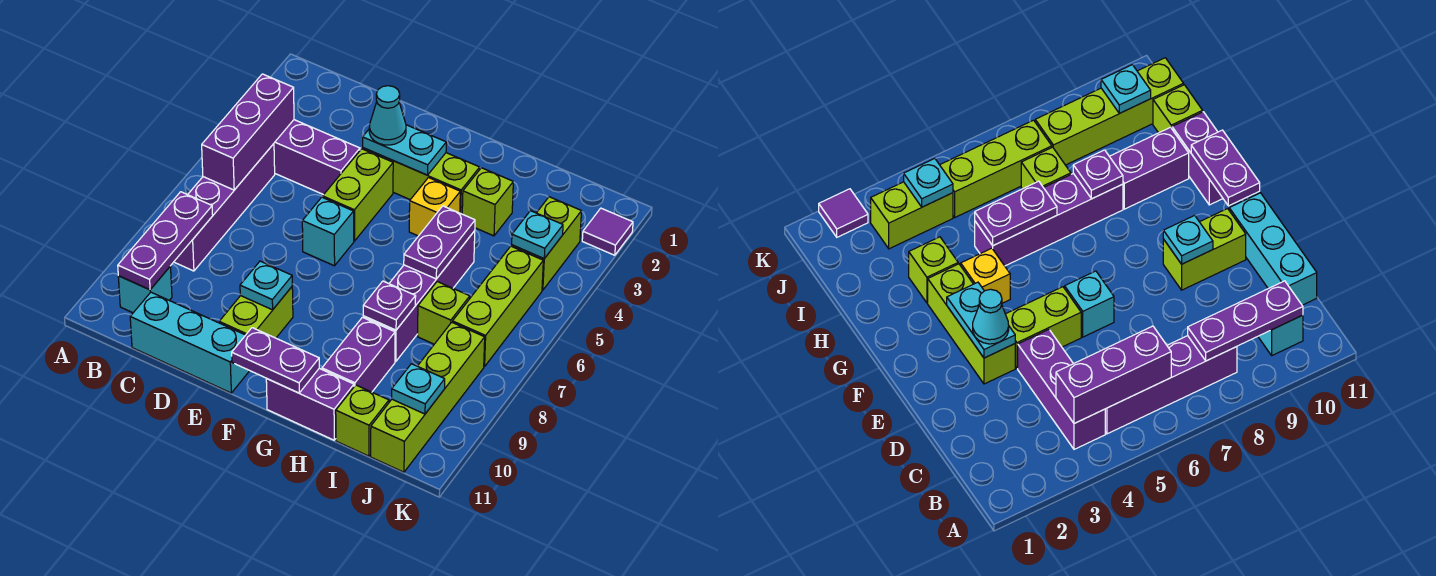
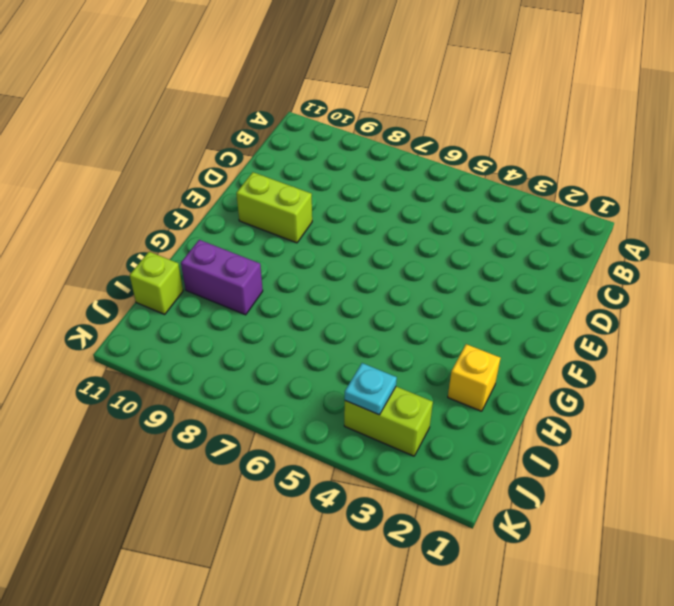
yellow 1x1 brick [448,344,501,411] -> yellow 1x1 brick moved to [409,178,460,236]
none -> purple 1x3 brick [274,120,360,195]
none -> purple 1x4 brick [174,144,275,271]
none -> cyan 1x1 brick [118,266,172,313]

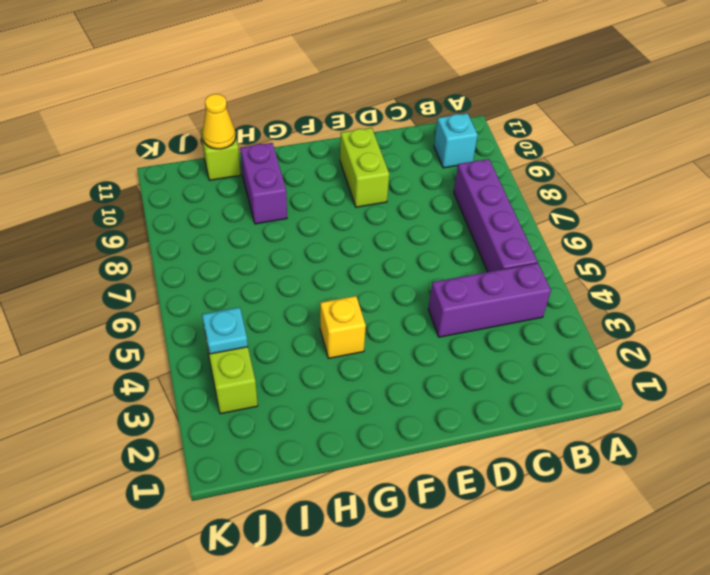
yellow 1x1 cone [203,94,236,149] -> none
none -> cyan 1x3 brick [130,292,249,393]
none -> lime 1x3 brick [363,148,480,214]
none -> lime 1x2 brick [323,149,393,241]

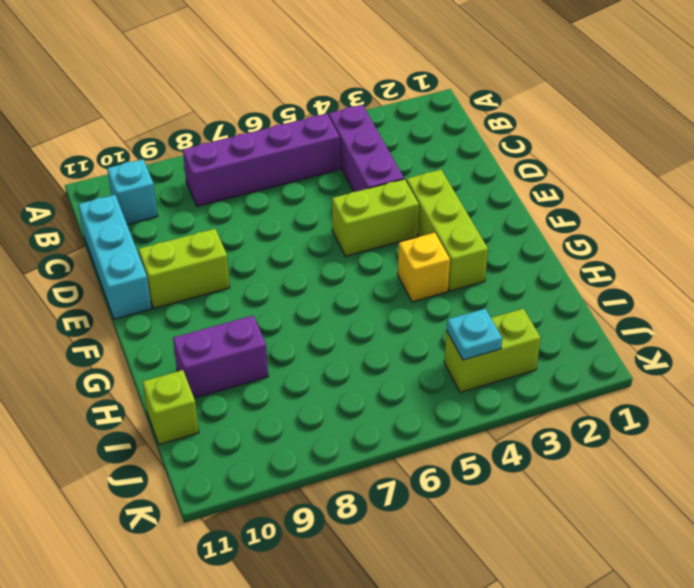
none -> cyan 1x1 brick [302,197,354,266]
none -> purple 1x2 brick [266,368,354,440]
none -> lime 1x1 brick [462,168,513,236]

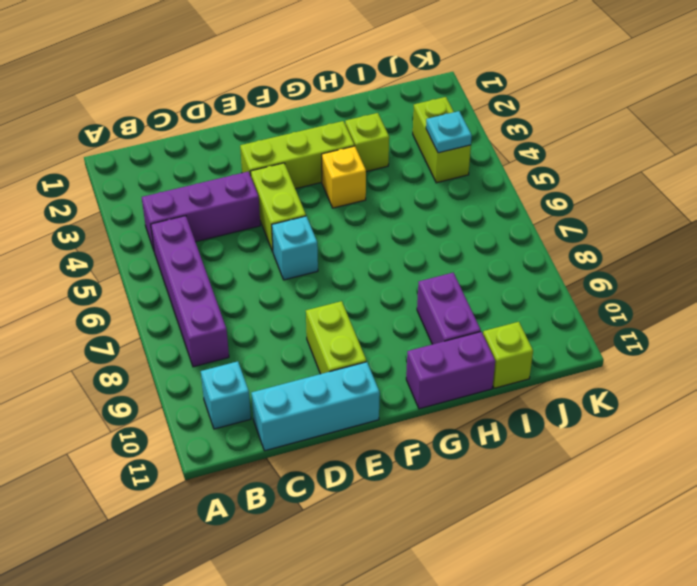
none -> purple 1x4 brick [363,231,475,362]
none -> lime 1x1 brick [418,282,470,344]
none -> lime 1x3 brick [453,246,543,367]

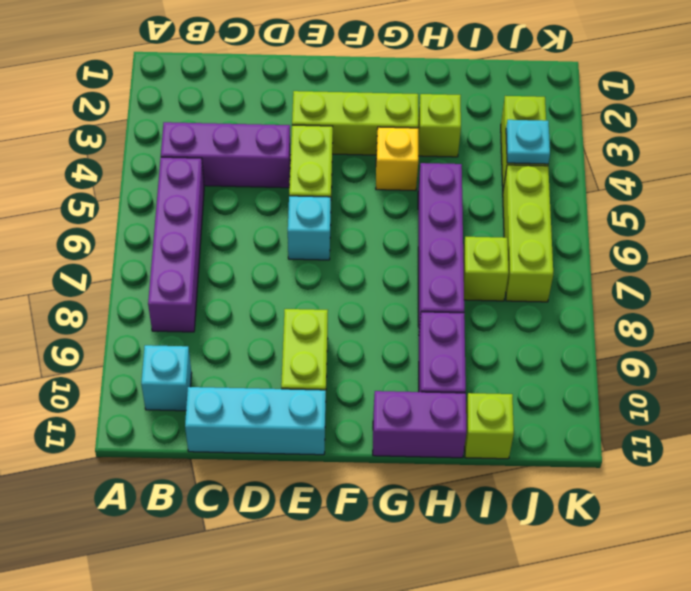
none -> lime 1x4 brick [371,322,485,472]
none -> purple 1x1 tile [582,208,633,255]
none -> purple 1x3 brick [202,74,294,190]

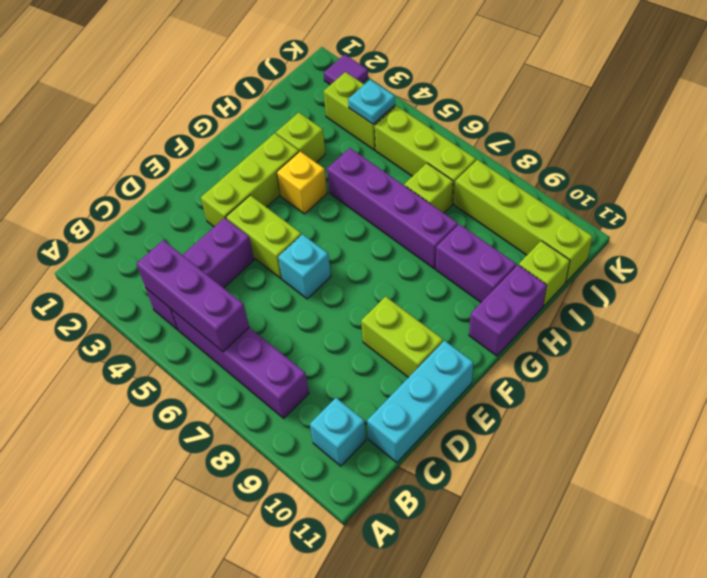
none -> purple 1x3 plate [118,192,213,290]
none -> cyan 1x2 plate [363,125,446,175]
none -> cyan 1x1 plate [240,261,292,310]

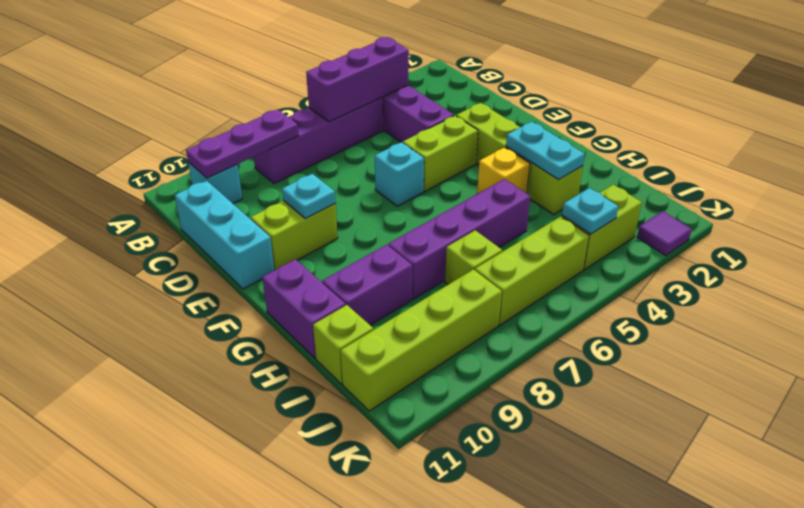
cyan 1x2 plate [506,122,585,179] -> cyan 1x2 plate moved to [363,125,446,175]
none -> purple 1x2 plate [232,328,319,393]
none -> purple 1x2 plate [404,206,475,279]
none -> purple 1x1 plate [363,281,416,330]

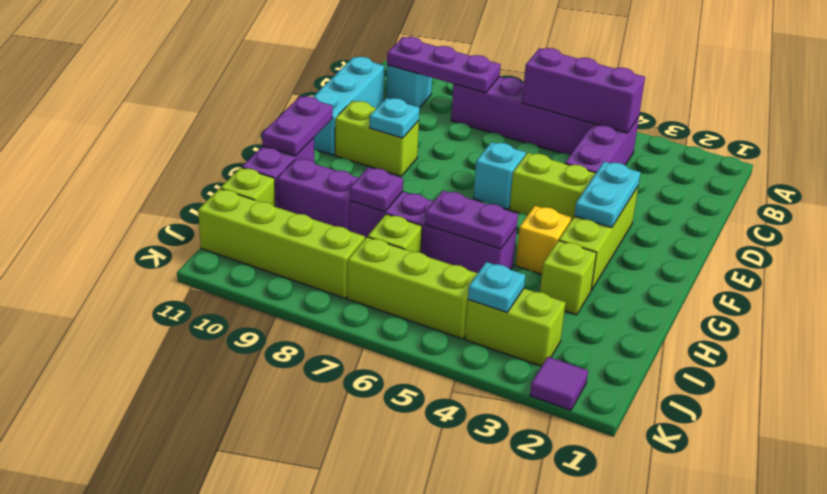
none -> cyan 1x1 plate [392,364,445,414]
none -> cyan 1x1 cone [369,86,406,145]

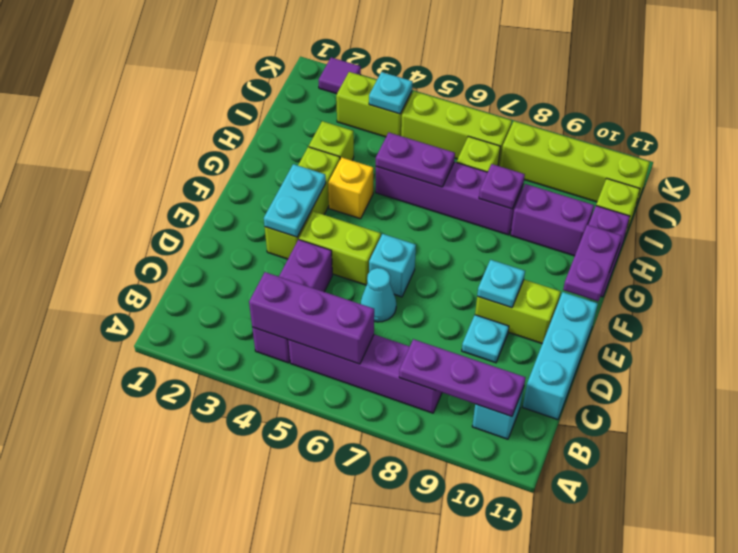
cyan 1x1 cone [361,268,396,322] -> cyan 1x1 cone moved to [369,86,406,145]
cyan 1x1 plate [462,315,509,363] -> cyan 1x1 plate moved to [392,364,445,414]

